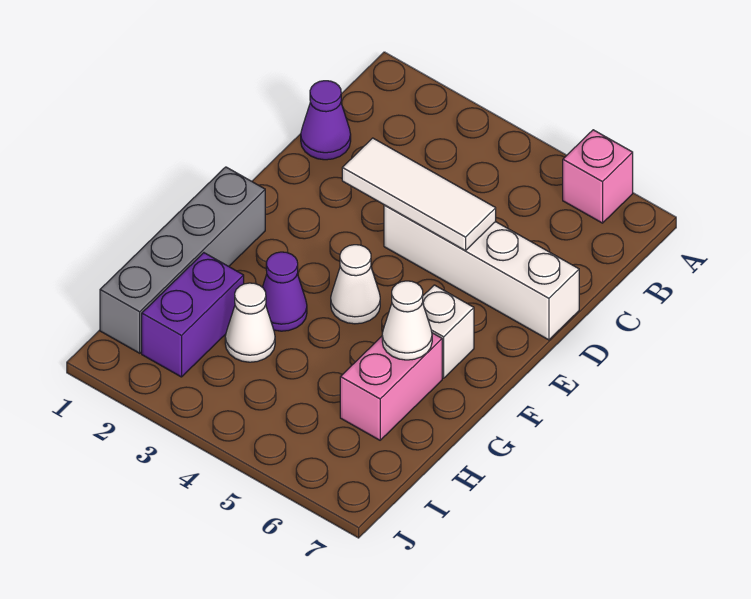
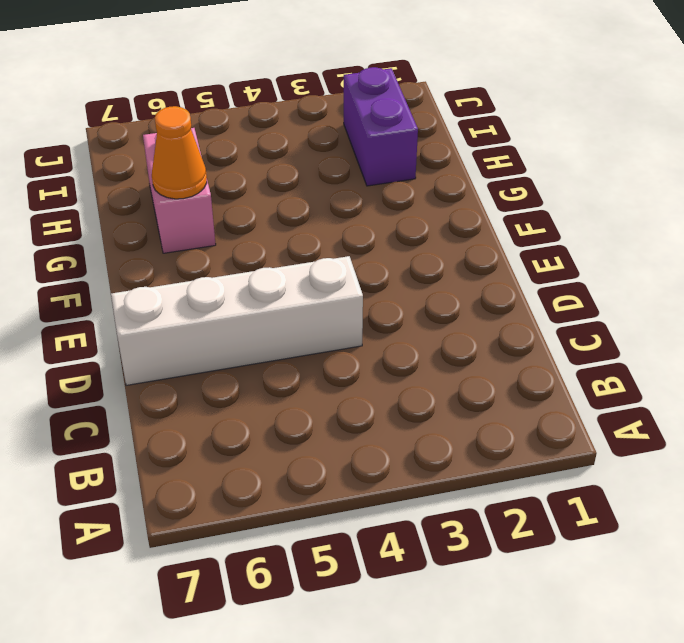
orange 1x1 cone [152,106,207,199] -> white 1x1 cone [382,281,432,360]
none -> pink 1x1 brick [563,130,633,223]
none -> purple 1x1 cone [301,81,351,160]
none -> grey 1x4 brick [100,167,265,353]

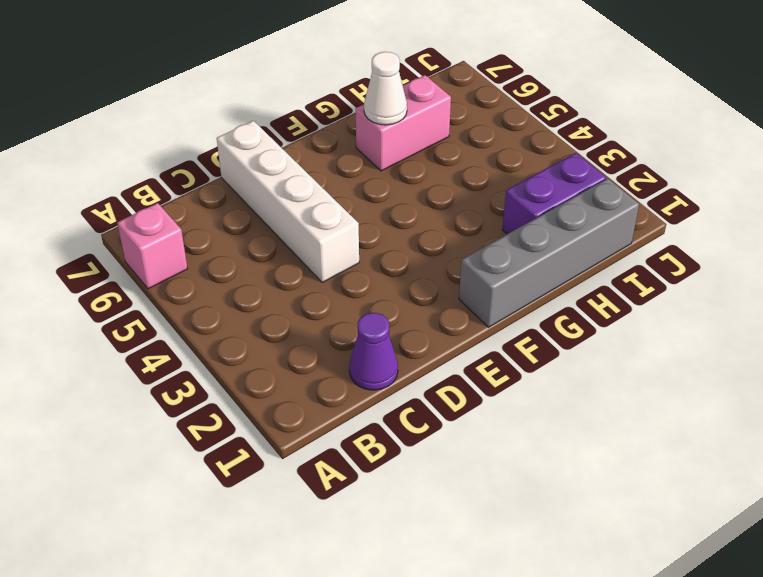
none -> white 1x1 cone [331,245,380,324]
none -> white 1x1 brick [423,285,474,378]
none -> purple 1x1 cone [262,252,307,331]

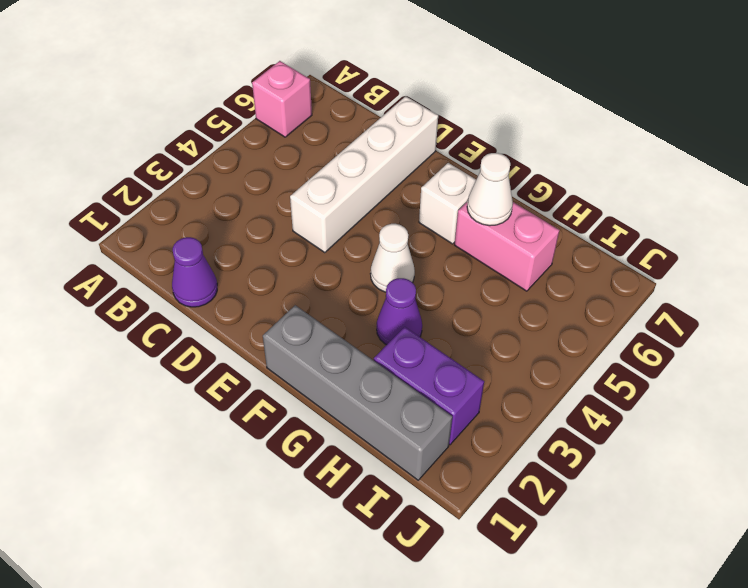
none -> white 1x1 cone [225,283,275,362]
none -> white 1x3 tile [342,138,496,251]

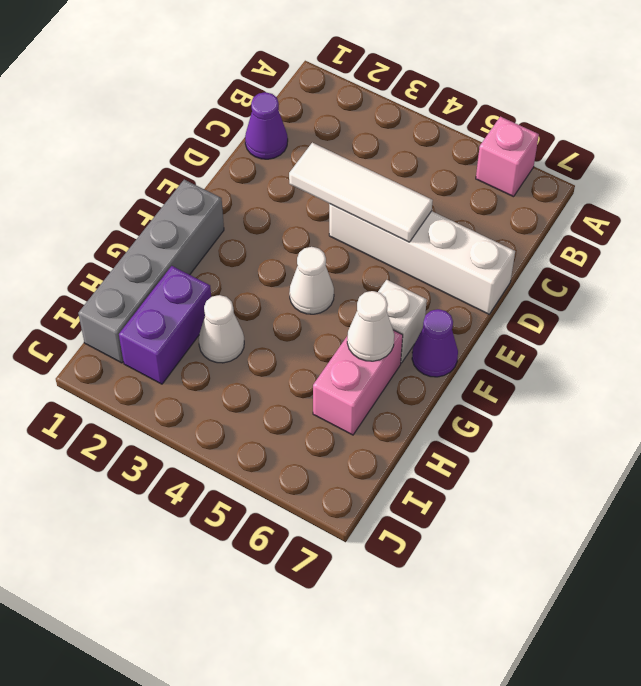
purple 1x1 cone [412,309,458,377] -> purple 1x1 cone moved to [262,252,307,331]

